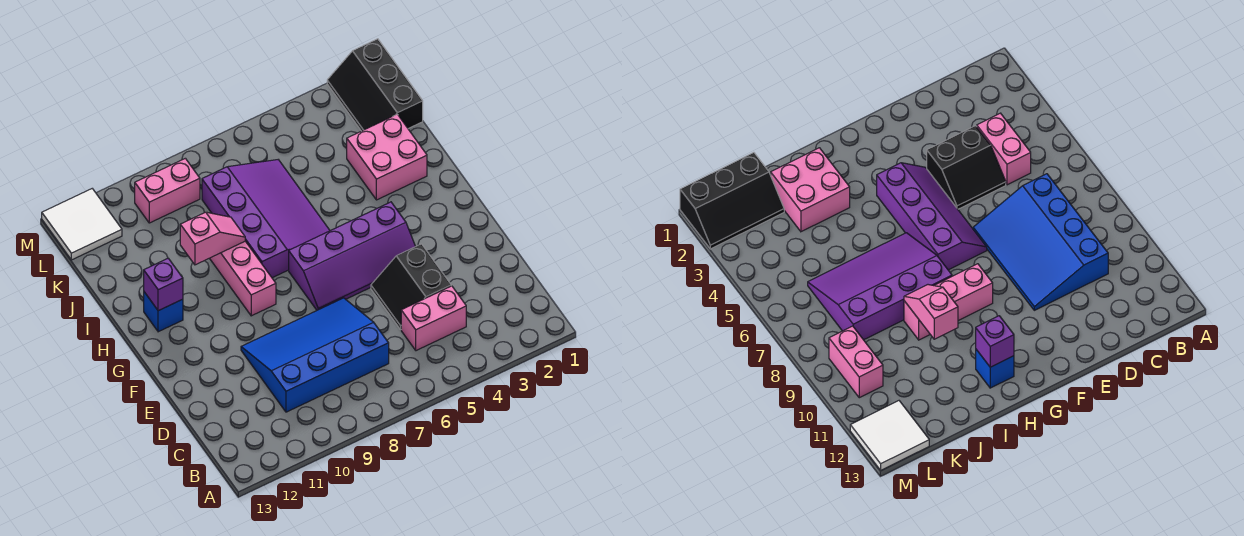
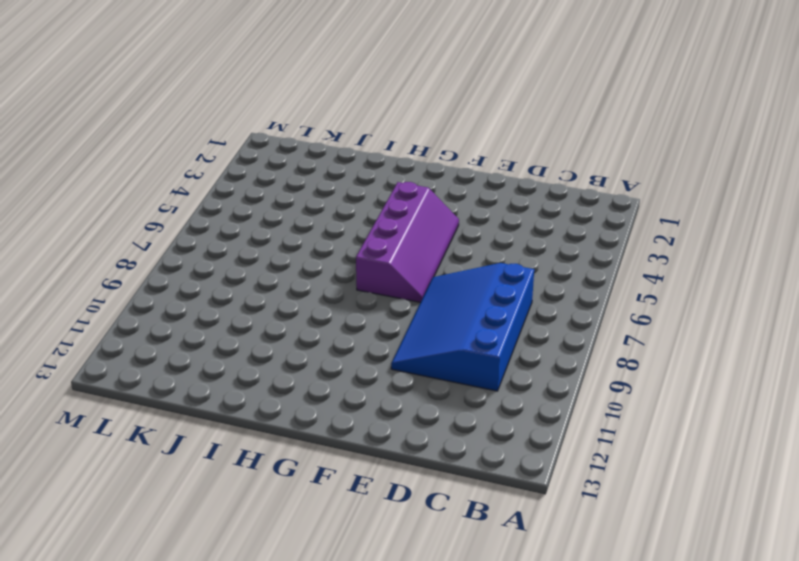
none -> pink 1x2 brick [401,286,466,351]
none -> black 2x2 slope [371,244,451,329]
none -> pink 1x3 brick [210,241,276,316]

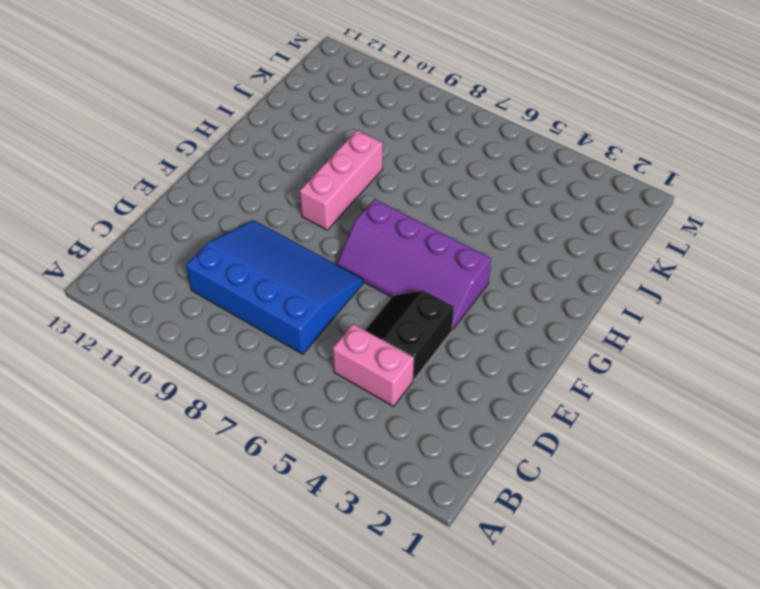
none -> purple 3x4 slope [202,160,330,278]
none -> blue 1x1 brick [144,292,183,332]
none -> pink 2x2 brick [347,114,427,200]

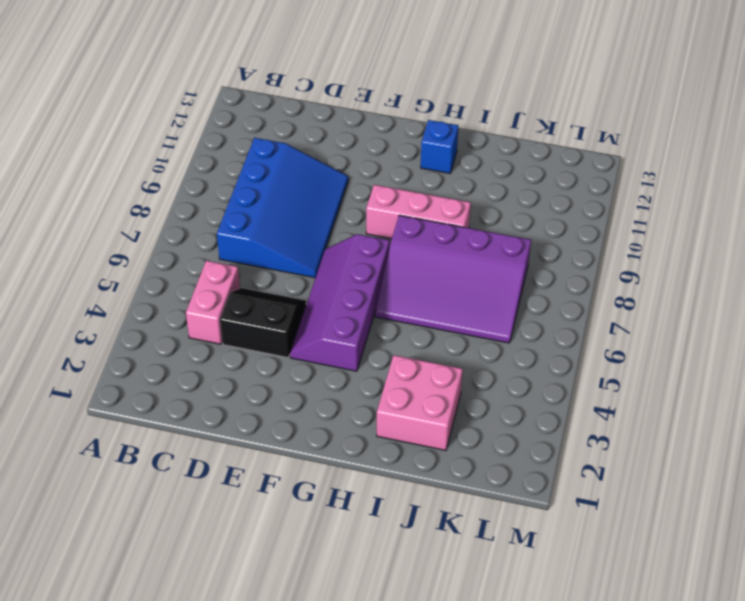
none -> black 2x3 slope [327,39,423,131]
none -> pink 1x2 brick [135,158,200,223]
none -> white 2x2 tile [42,189,122,260]

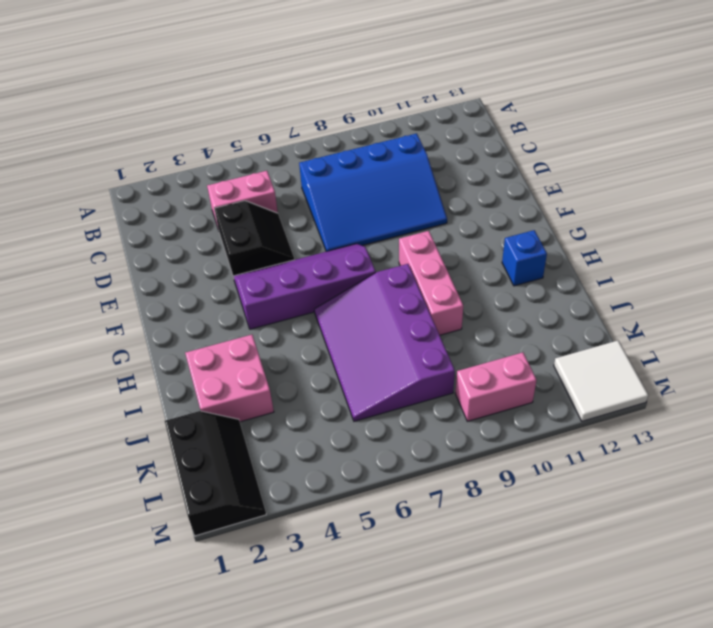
none -> purple 1x1 brick [144,258,183,311]
none -> pink 1x2 slope [180,212,245,265]

